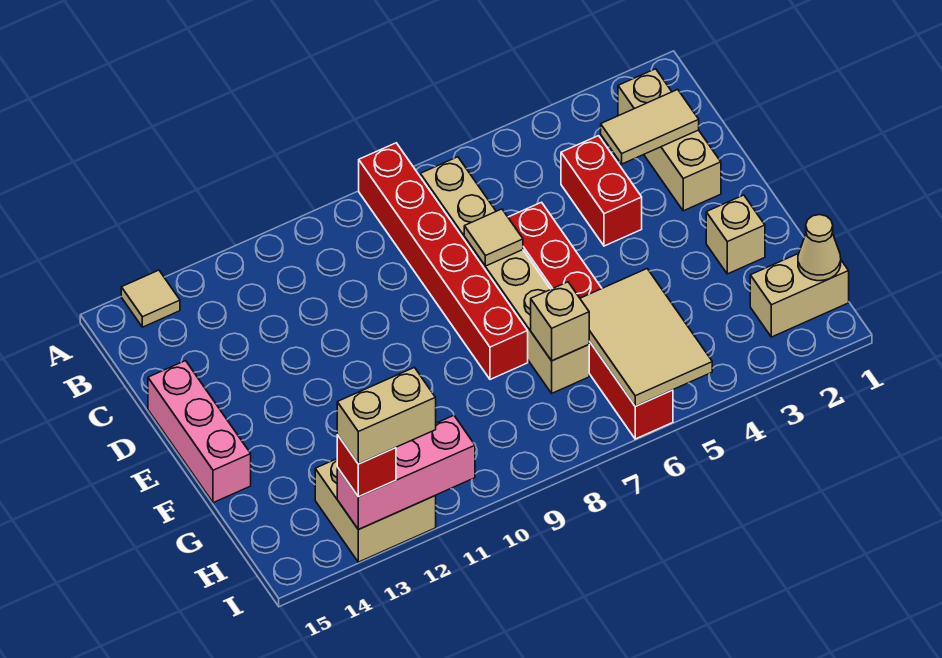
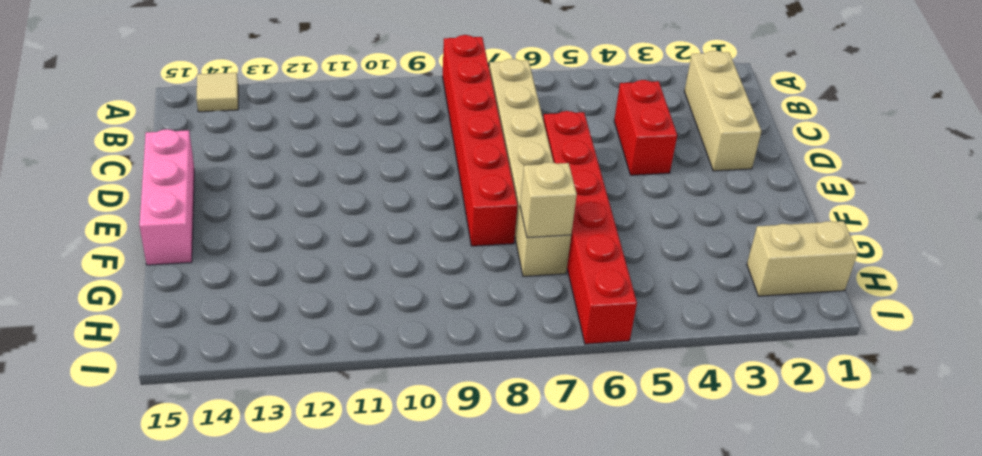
none -> tan 1x1 brick [706,195,765,274]
none -> tan 2x2 brick [315,459,436,562]
none -> tan 1x2 tile [601,89,699,164]

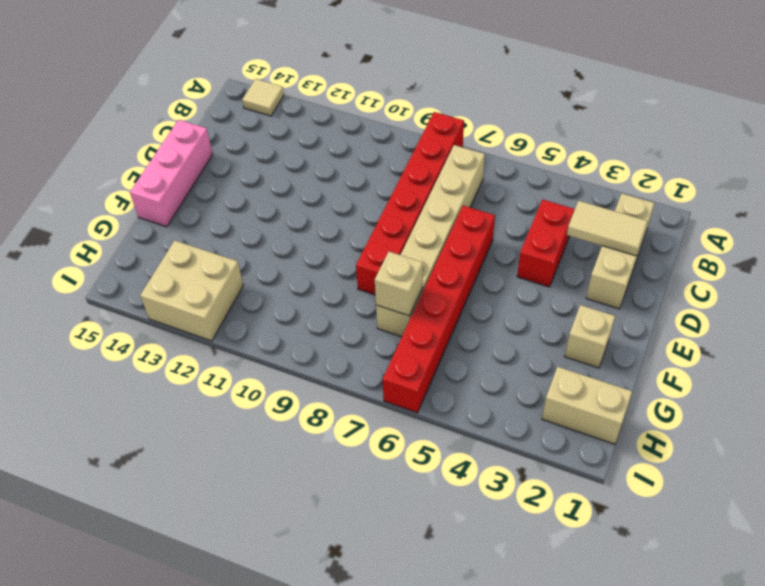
none -> tan 1x1 tile [464,209,523,266]
none -> tan 2x3 tile [580,269,712,406]
none -> tan 1x1 cone [798,215,841,281]

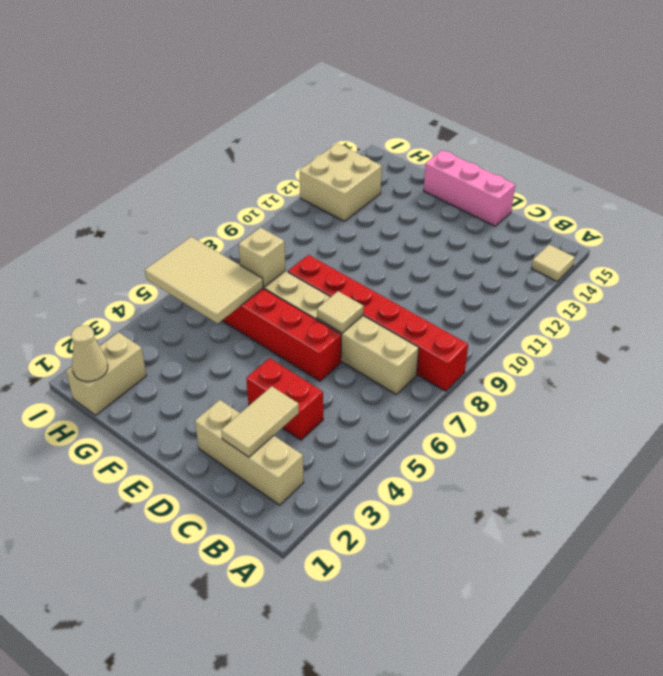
none -> tan 1x1 brick [706,195,765,274]
none -> pink 1x3 brick [337,415,475,530]
none -> red 1x1 brick [337,435,396,497]

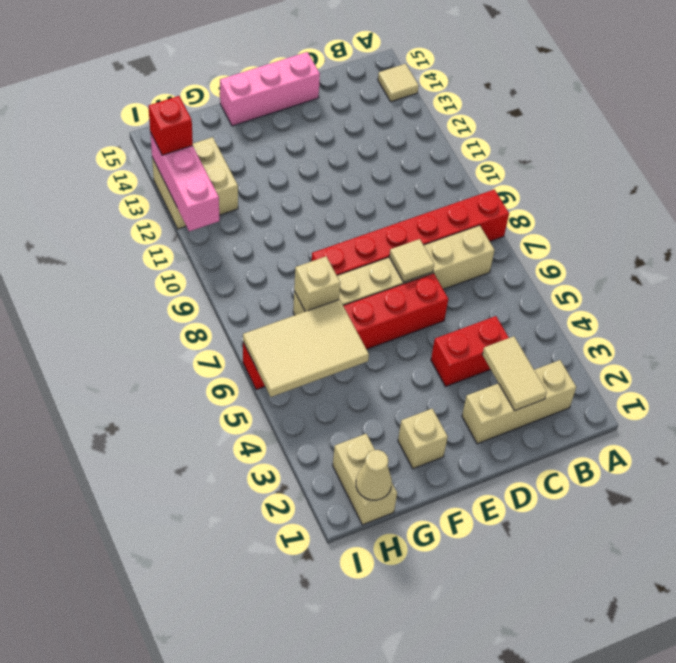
none -> tan 1x2 brick [337,367,436,464]

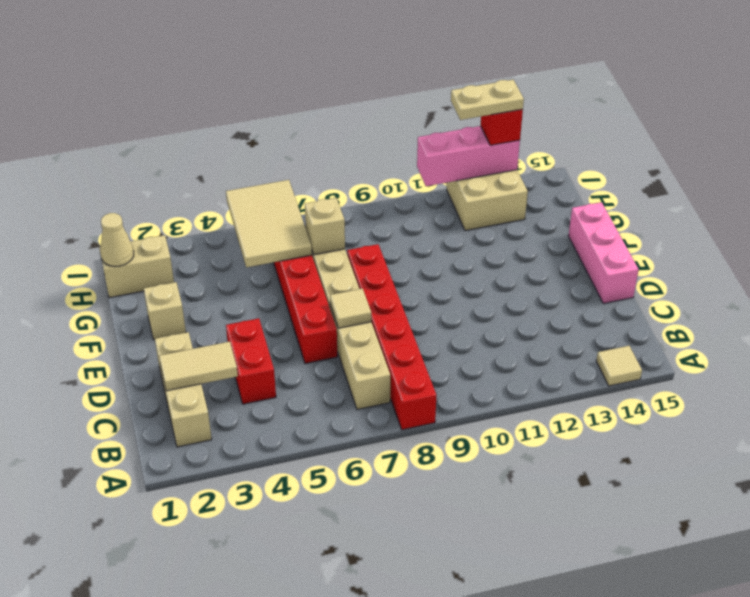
tan 1x2 plate [451,80,524,120] -> tan 1x2 brick [337,367,436,464]

